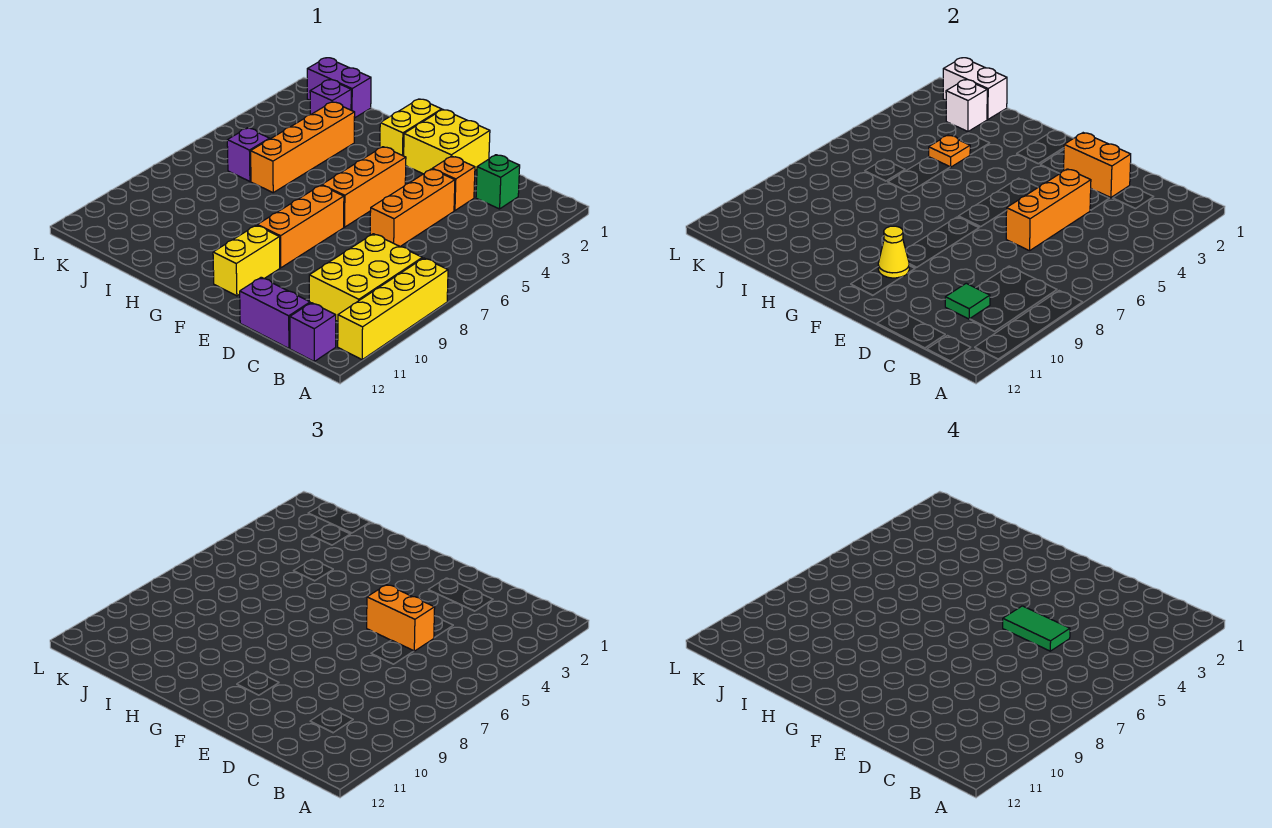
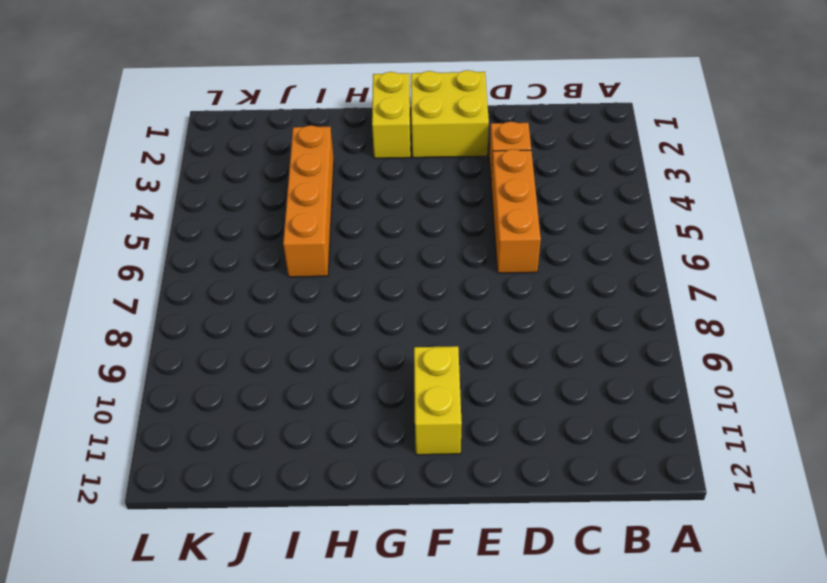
none -> yellow 1x4 brick [338,258,448,360]
none -> yellow 2x3 brick [309,234,422,321]
none -> purple 1x1 brick [290,303,336,361]

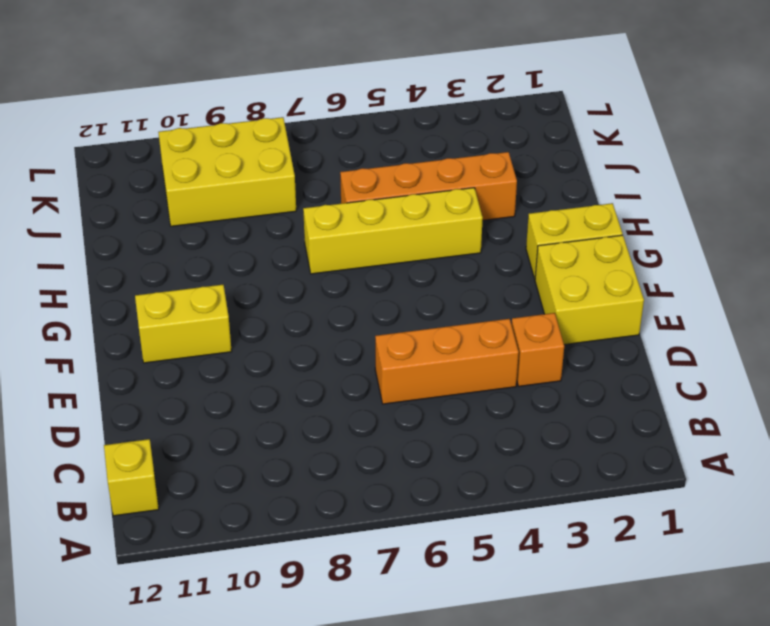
yellow 1x1 brick [104,439,159,516] -> purple 1x1 brick [290,303,336,361]
yellow 1x4 brick [303,188,483,274] -> yellow 1x4 brick moved to [338,258,448,360]
yellow 2x3 brick [158,117,296,226] -> yellow 2x3 brick moved to [309,234,422,321]
none -> green 1x1 brick [476,155,520,209]
none -> purple 1x2 brick [240,277,310,348]
none -> orange 1x3 brick [322,147,406,227]

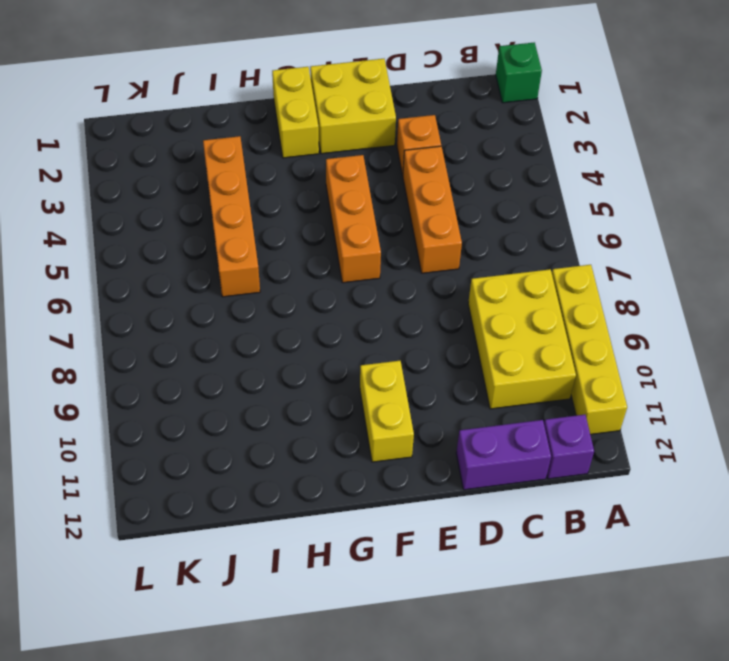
green 1x1 brick [496,42,542,103] -> green 1x1 brick moved to [476,155,520,209]
none -> orange 1x3 brick [257,185,344,268]
none -> purple 1x2 brick [307,58,371,118]
none -> purple 1x1 brick [310,79,351,115]

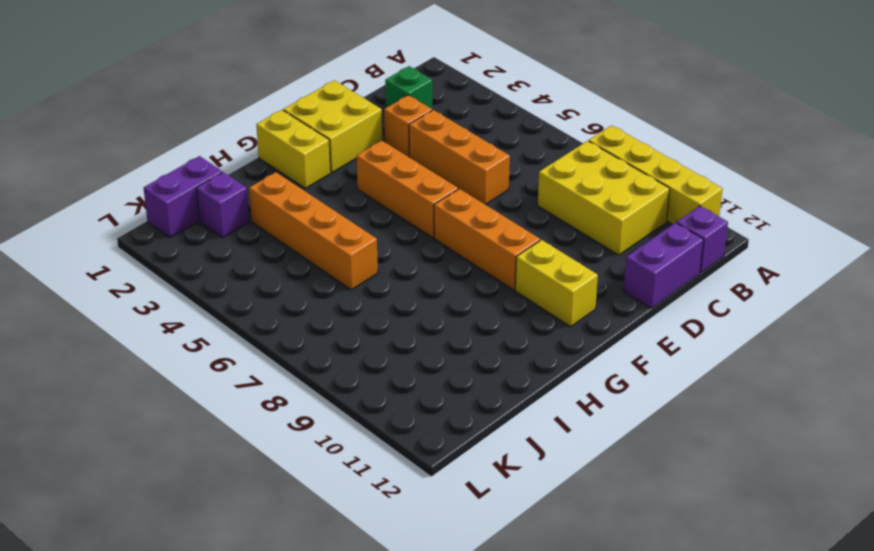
none -> purple 1x1 brick [227,128,270,181]
none -> green 1x1 tile [945,283,990,319]
none -> orange 1x2 brick [1064,133,1131,198]

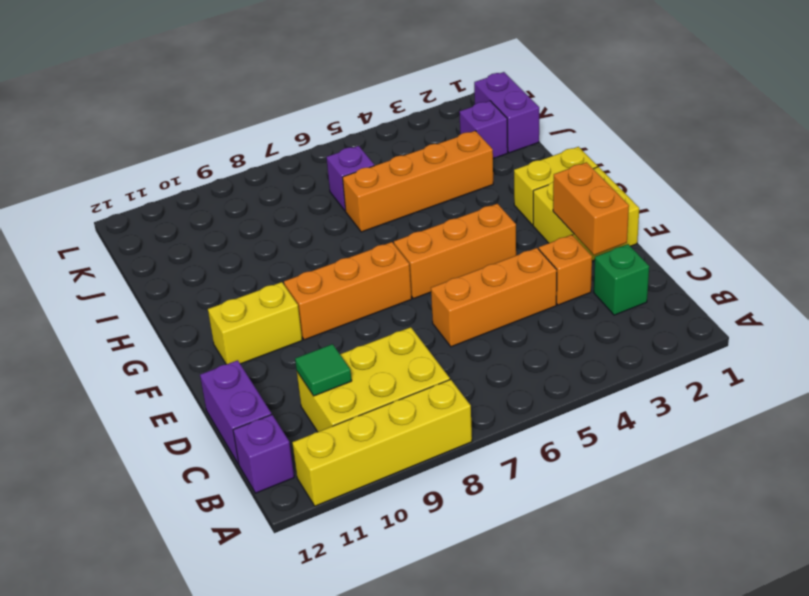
none -> orange 1x3 brick [1006,169,1091,251]
none -> yellow 1x1 cone [878,226,909,278]
none -> orange 1x1 plate [929,135,970,167]

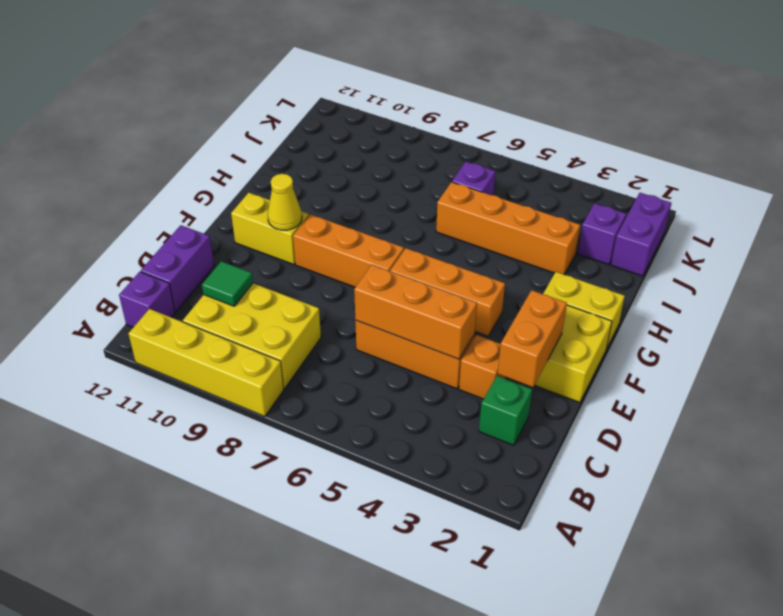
none -> orange 1x1 plate [929,135,970,167]
none -> white 1x2 brick [943,58,1007,119]
none -> white 1x1 brick [946,79,987,131]

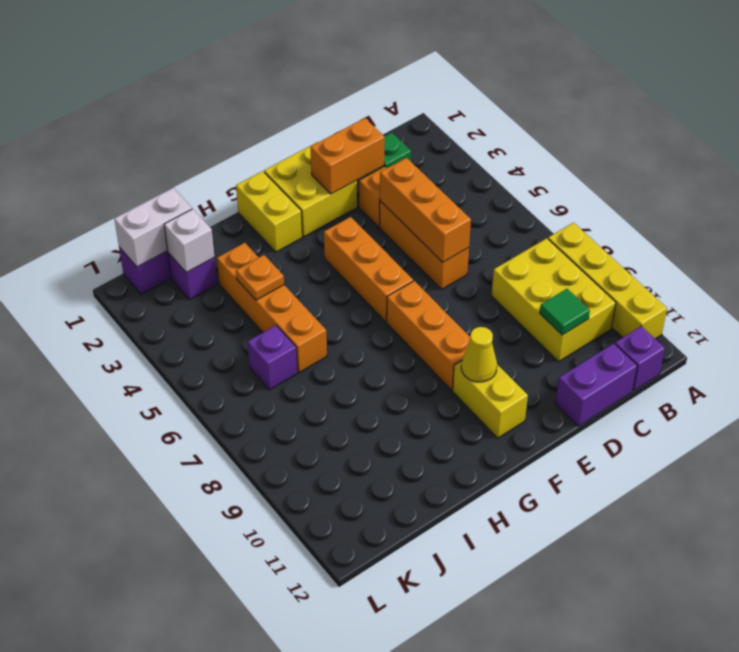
none -> orange 1x2 brick [367,585,435,651]
none -> green 1x2 tile [1003,606,1070,651]

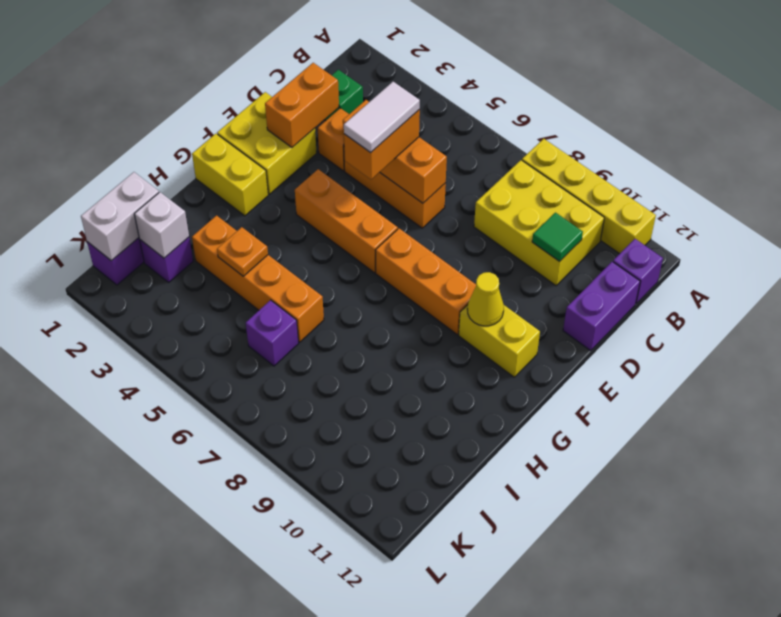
white 1x2 tile [344,82,420,153] -> green 1x2 tile [1003,606,1070,651]

